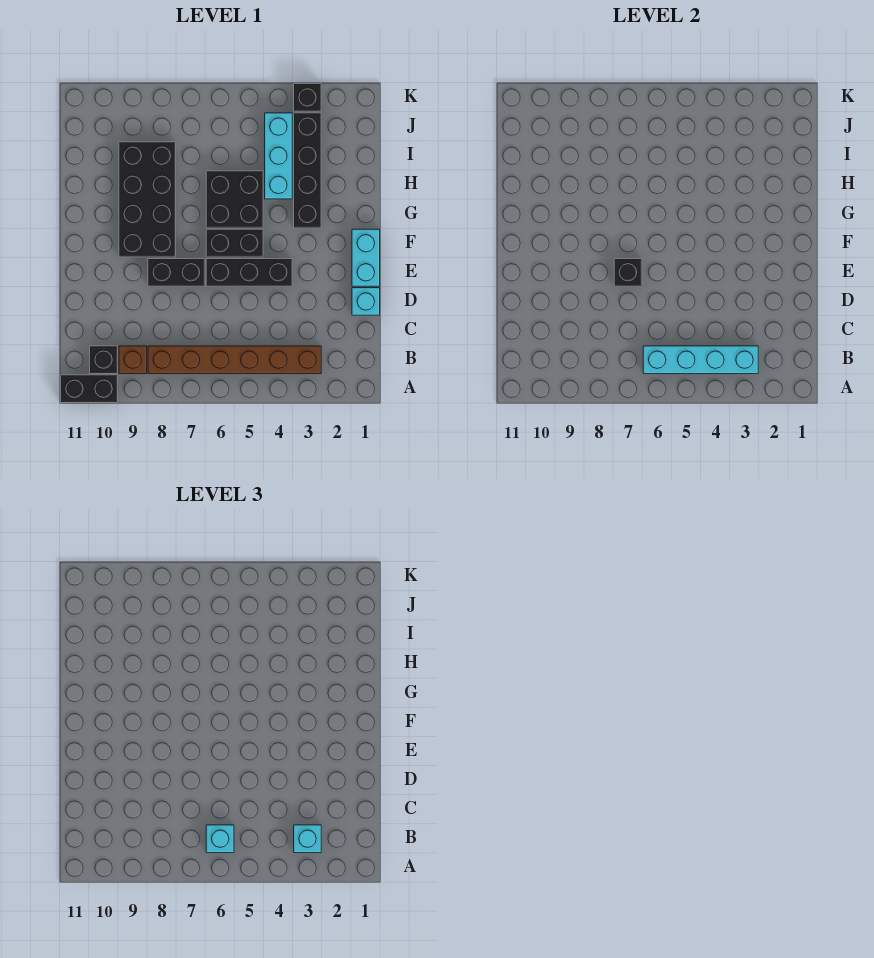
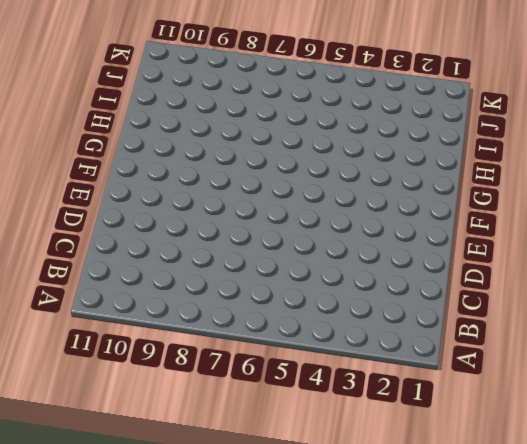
none -> black 1x2 brick [61,375,118,403]
none -> brown 1x6 brick [148,346,321,374]
none -> brown 1x1 brick [119,346,147,374]

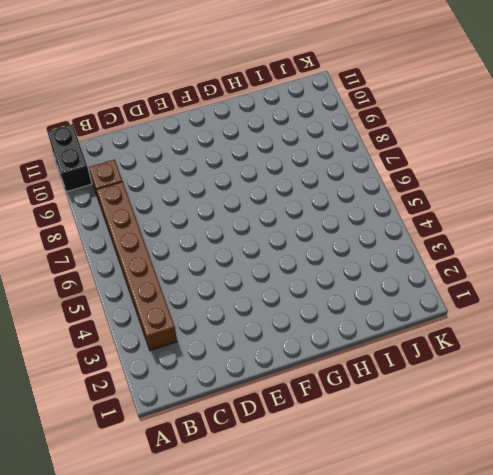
none -> black 1x1 brick [90,346,118,374]
none -> cyan 1x1 brick [352,288,380,315]
none -> cyan 1x2 brick [352,229,380,286]

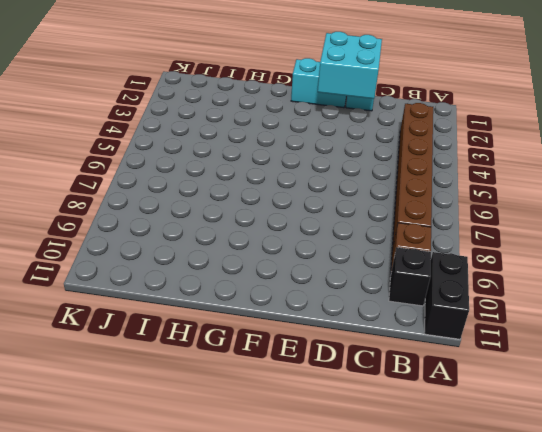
cyan 2x2 brick [318,32,382,99] -> none
none -> black 1x3 brick [206,259,292,286]
none -> black 1x2 brick [148,259,205,286]
none -> black 1x2 brick [206,229,263,257]

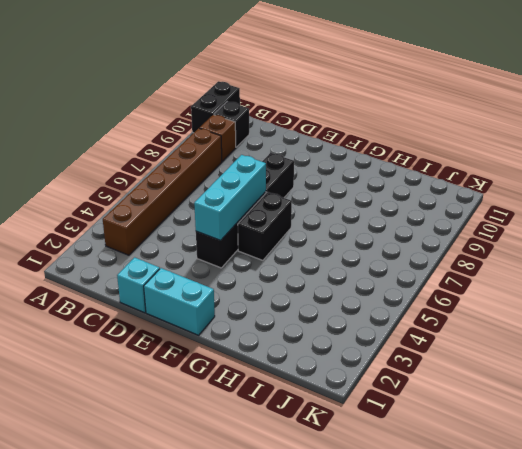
cyan 1x3 brick [194,155,266,240] -> cyan 1x3 brick turned to [265,113,292,199]
none -> black 2x4 brick [119,142,176,257]
none -> black 1x4 brick [294,113,321,228]
none -> black 2x2 brick [206,171,263,228]

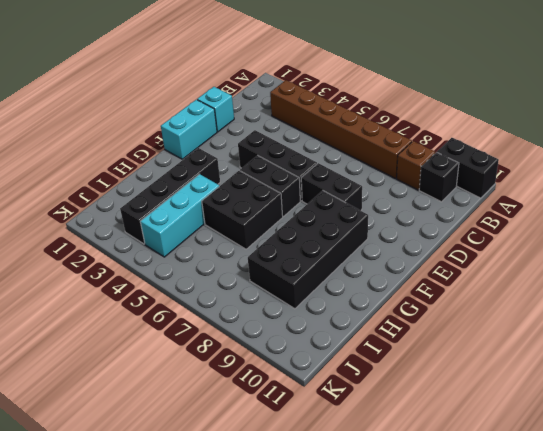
none -> black 1x1 brick [294,84,321,111]
none -> cyan 1x4 brick [643,346,758,374]
none -> black 1x1 brick [614,259,642,286]

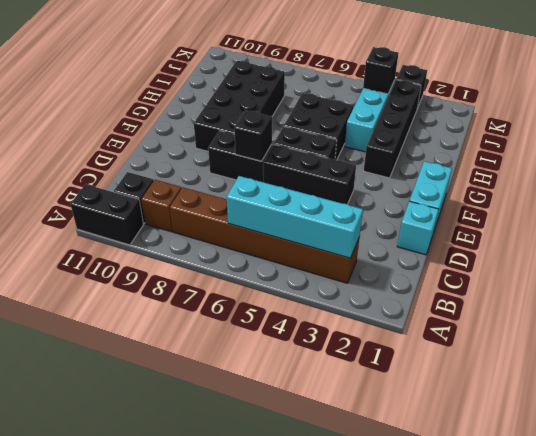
black 1x1 brick [363,47,399,94] -> none
none -> cyan 1x1 brick [294,825,321,853]
none -> cyan 1x1 brick [206,825,234,853]

